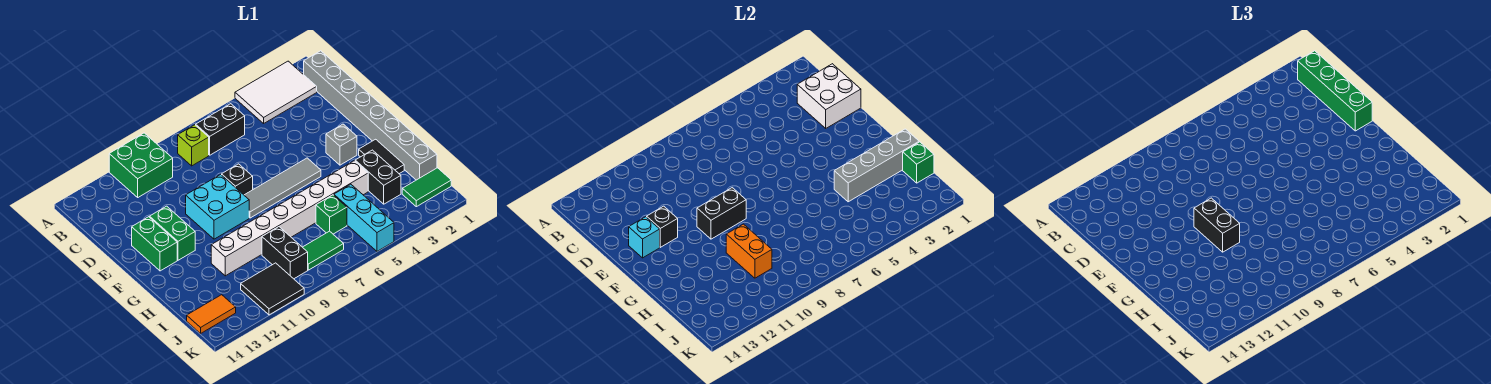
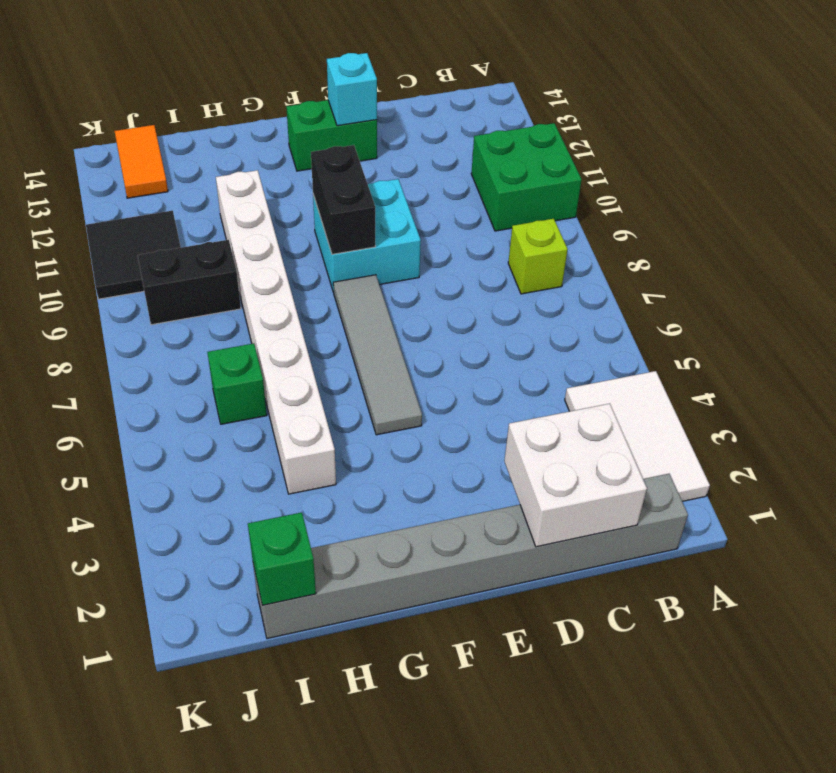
none -> black 1x2 brick [196,104,245,155]
none -> black 1x1 brick [222,164,253,195]
none -> green 1x2 brick [150,206,195,260]
none -> grey 1x1 brick [326,124,357,165]

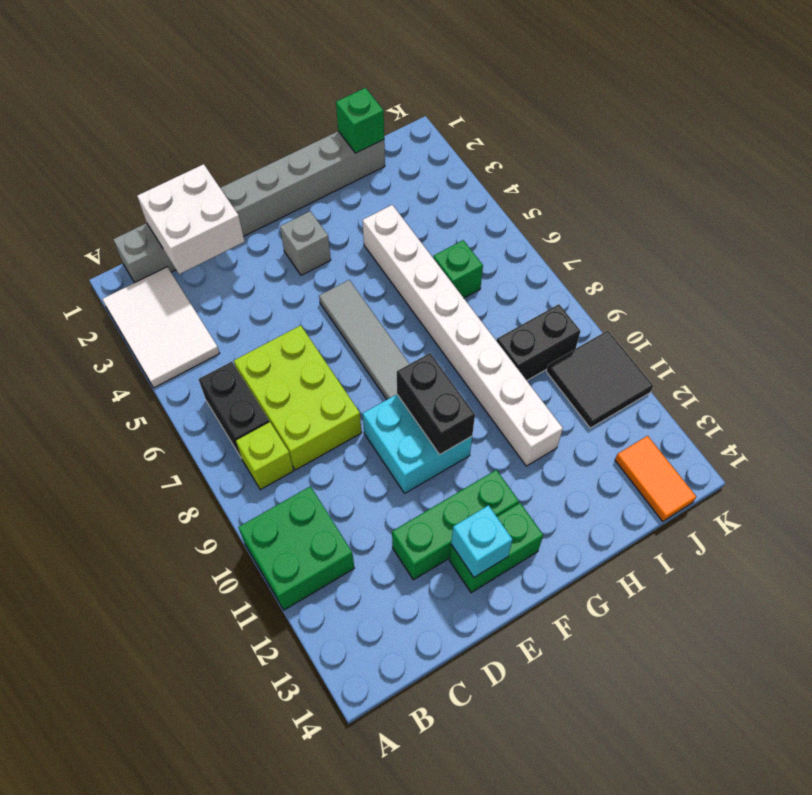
lime 2x3 brick [234,325,362,470] -> none
green 1x3 brick [392,470,519,580] -> green 1x2 brick [150,206,195,260]
none -> black 1x1 brick [222,164,253,195]
none -> black 1x2 tile [359,139,404,174]
none -> black 1x2 brick [355,150,401,204]
none -> cyan 1x3 brick [334,184,394,251]

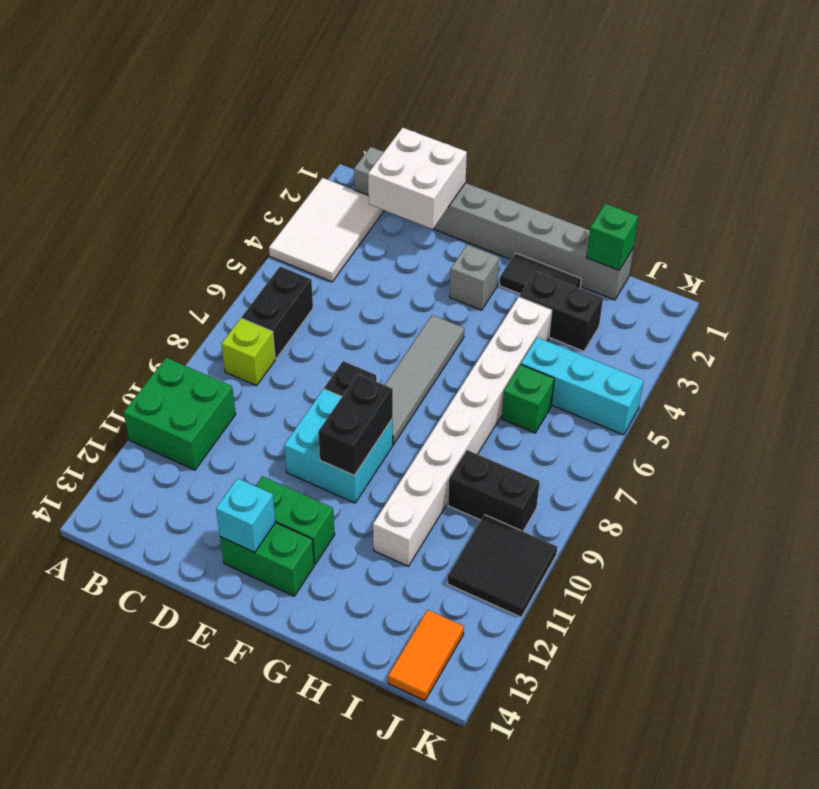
none -> green 1x2 tile [402,168,451,207]
none -> green 1x2 tile [303,231,344,270]
none -> black 1x1 brick [647,206,678,247]
none -> grey 1x4 brick [834,129,919,202]

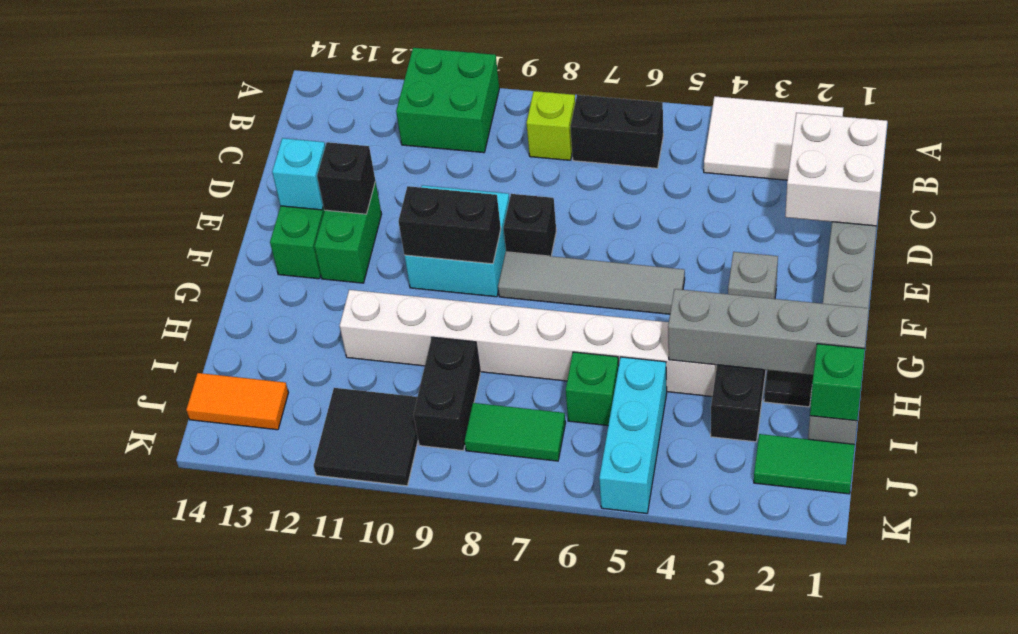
none -> orange 1x2 brick [726,224,772,278]
none -> green 1x4 brick [1298,51,1372,131]
none -> black 1x2 brick [1194,198,1240,252]

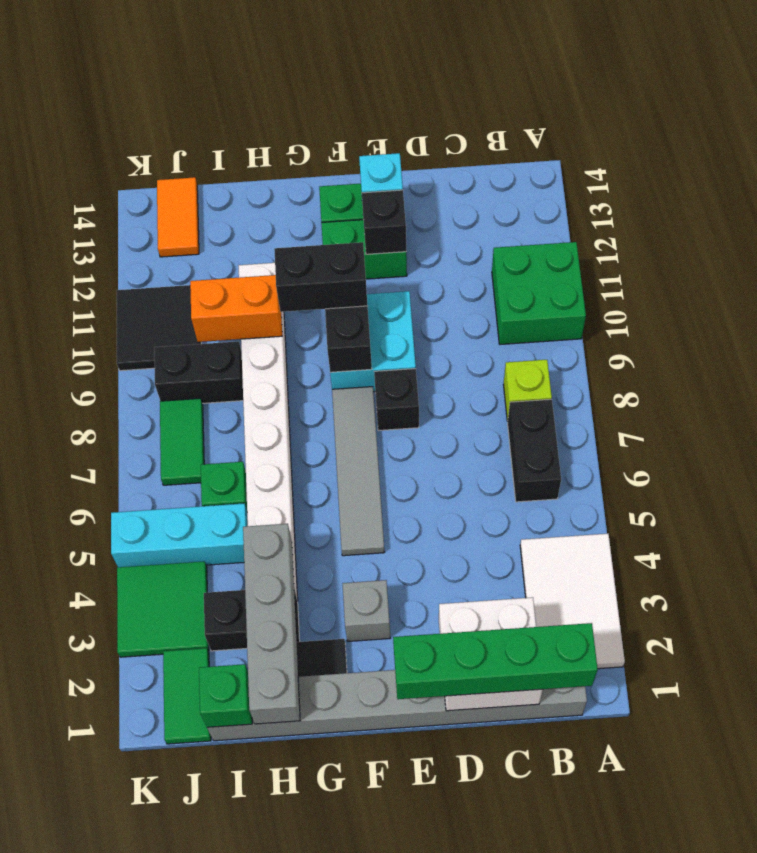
green 2x2 tile [117,561,209,657] -> none

